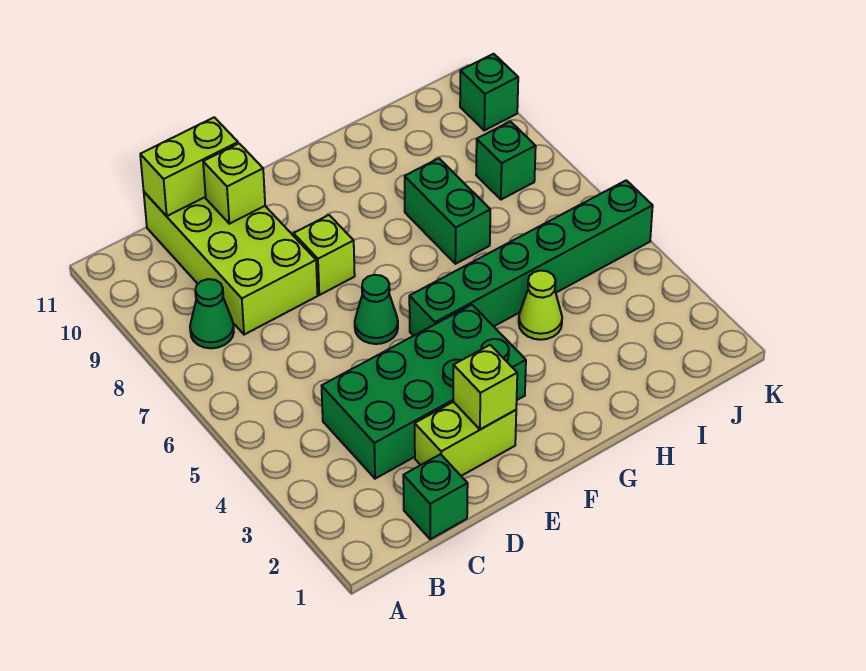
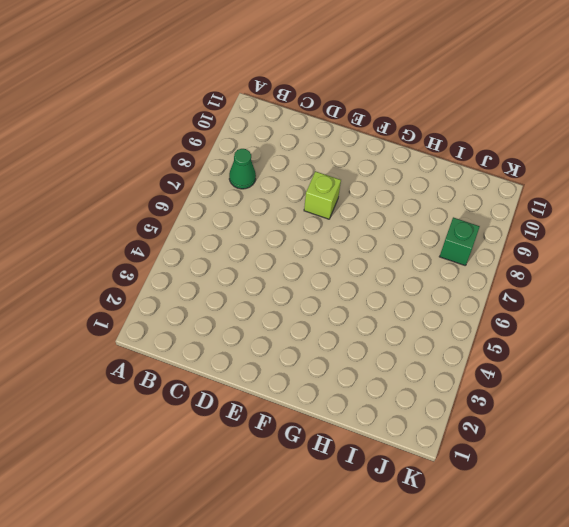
none -> green 1x1 brick [403,454,468,539]
none -> green 2x4 brick [322,305,526,479]
none -> lime 2x4 brick [144,192,317,335]

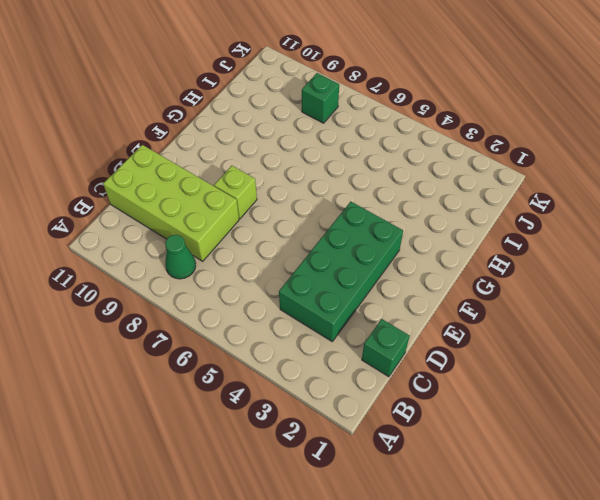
none -> lime 1x2 brick [415,402,516,476]
none -> green 1x1 cone [355,275,398,344]
none -> green 1x6 brick [409,180,653,336]

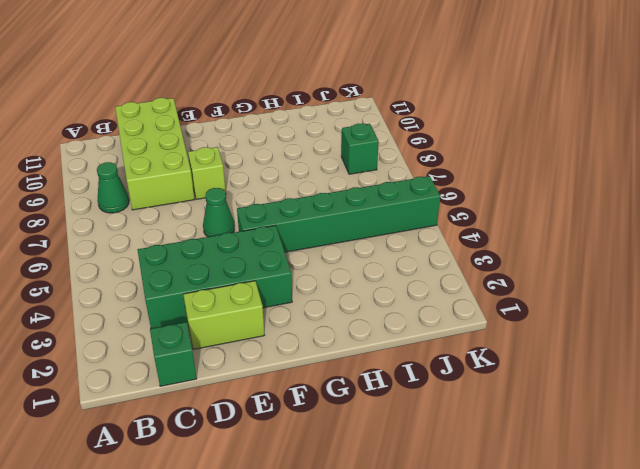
none -> lime 1x1 cone [519,271,562,340]
none -> green 1x2 brick [405,158,490,264]
none -> green 1x1 brick [460,54,518,130]

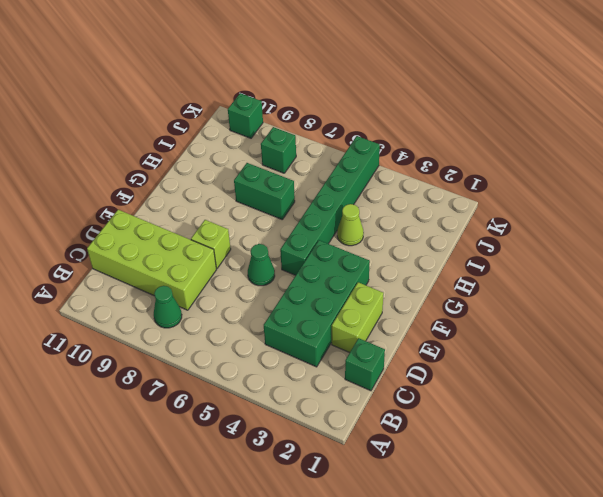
none -> lime 1x2 brick [140,117,238,216]
none -> lime 1x1 brick [203,144,265,224]
none -> lime 1x1 brick [453,345,517,429]

